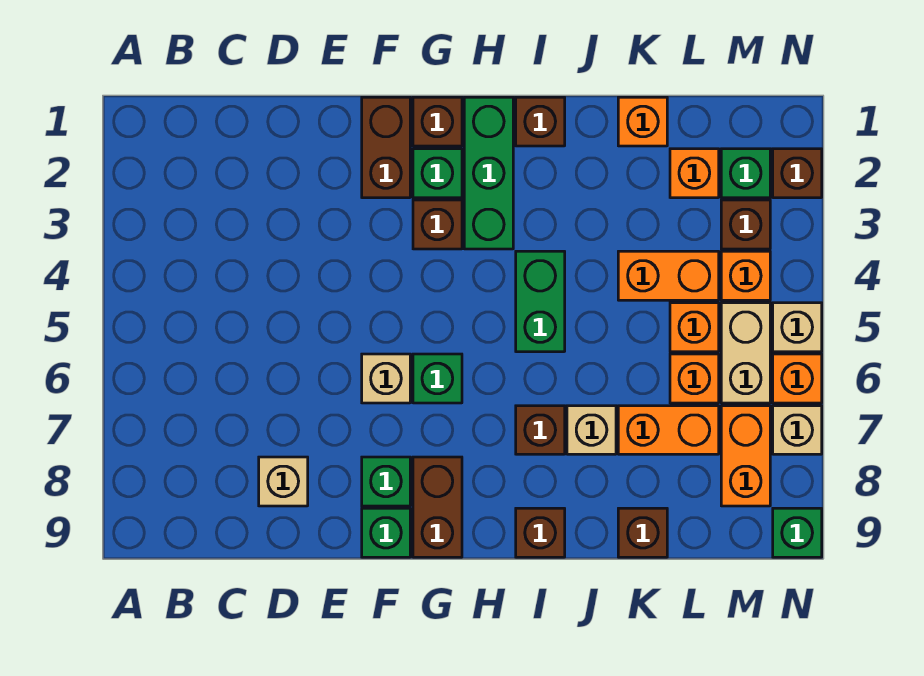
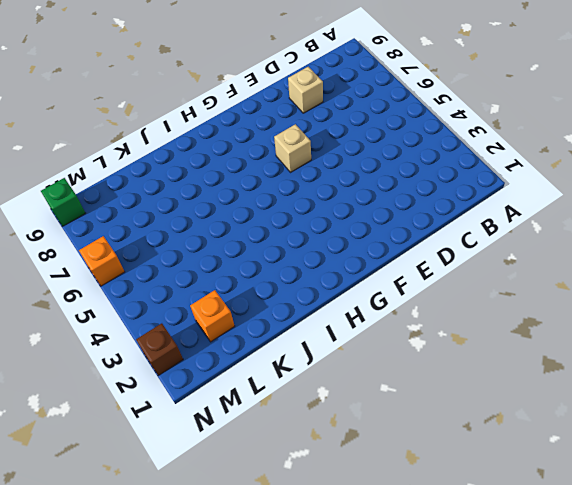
none -> brown 1x2 brick [362,97,410,198]
none -> green 1x1 brick [362,457,410,506]
none -> green 1x1 brick [362,508,410,557]
none -> brown 1x1 brick [413,97,462,146]

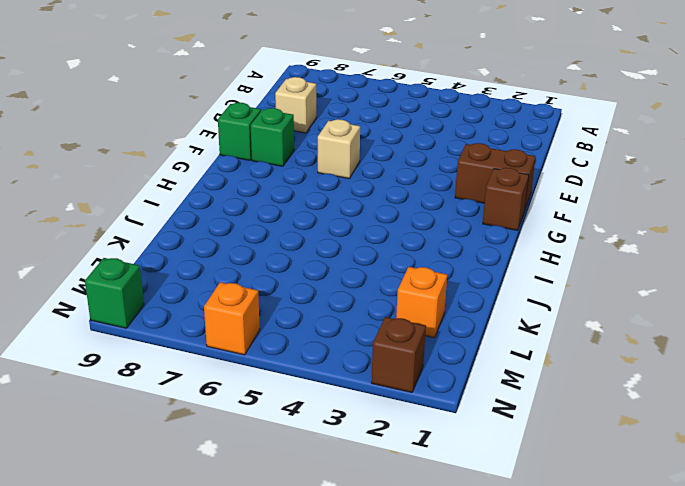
none -> green 1x1 brick [413,149,462,198]
none -> brown 1x1 brick [413,200,462,249]
none -> green 1x1 brick [413,354,462,403]
none -> brown 1x2 brick [413,457,462,557]

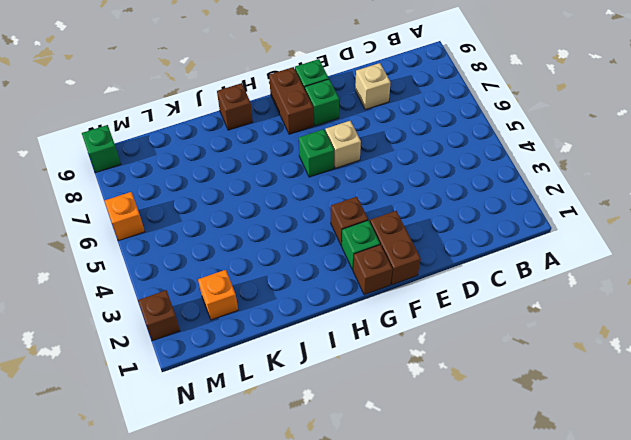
none -> green 1x3 brick [464,97,513,249]
none -> brown 1x1 brick [516,97,565,146]
none -> green 1x2 brick [516,251,565,352]
none -> brown 1x1 brick [516,406,565,454]

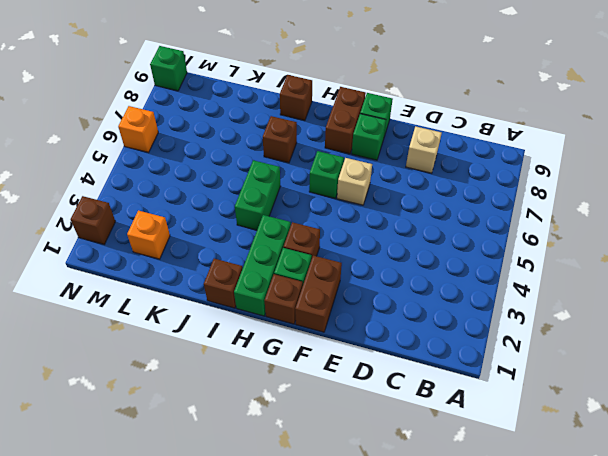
none -> tan 1x1 brick [567,406,616,454]
none -> orange 1x1 brick [618,97,667,146]
none -> orange 1x2 brick [618,251,719,300]
none -> orange 1x2 brick [618,406,719,454]

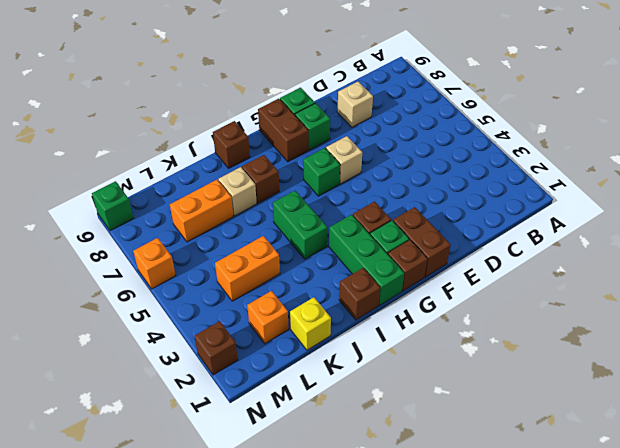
yellow 1x1 brick [290,297,331,350] -> orange 1x1 brick [618,97,667,146]
none -> brown 1x1 brick [618,508,667,557]
none -> orange 1x1 brick [670,303,719,352]
none -> orange 1x1 brick [670,354,719,403]
none -> green 1x1 brick [721,149,770,198]

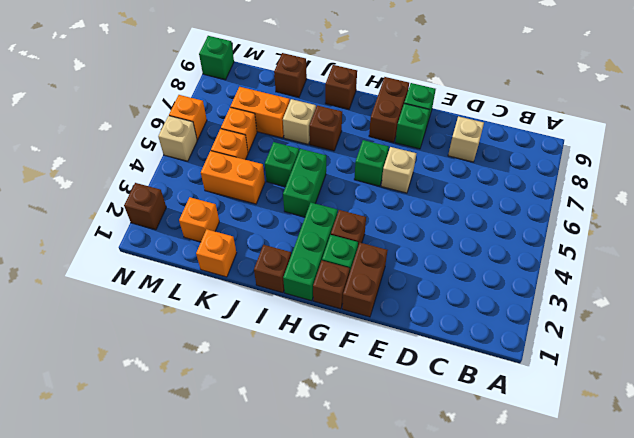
green 1x1 brick [265,142,299,187] -> green 1x1 brick moved to [721,149,770,198]
none -> brown 1x1 brick [721,200,770,249]
none -> orange 1x1 brick [721,251,770,300]
none -> tan 1x2 brick [721,303,770,403]
none -> orange 1x2 brick [721,406,770,506]

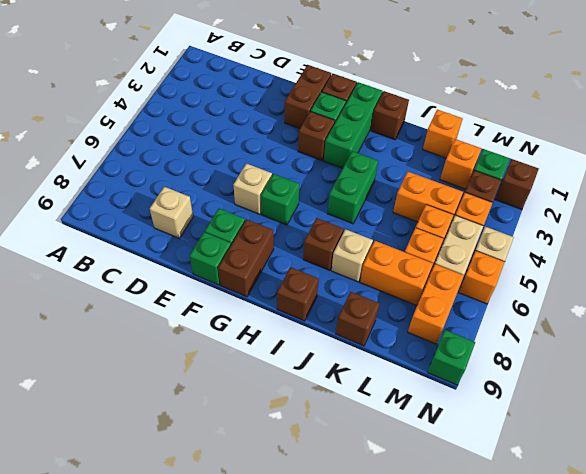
none -> tan 1x1 brick [773,406,822,454]

